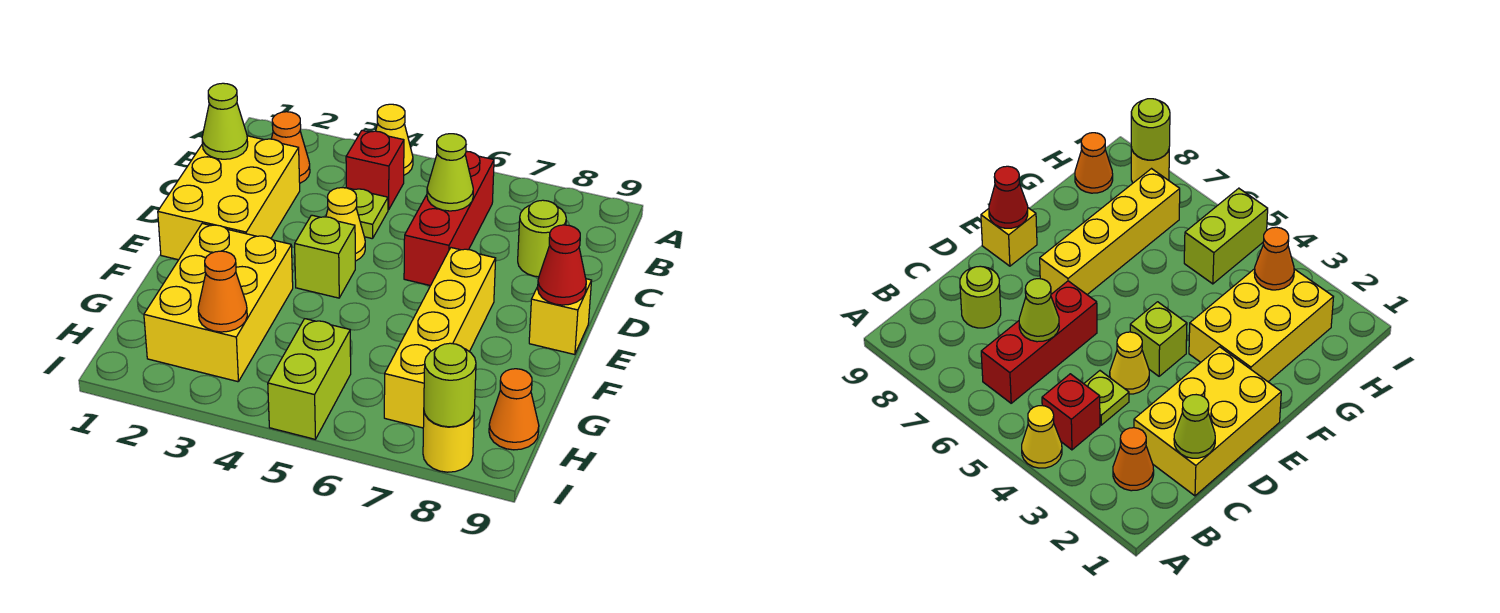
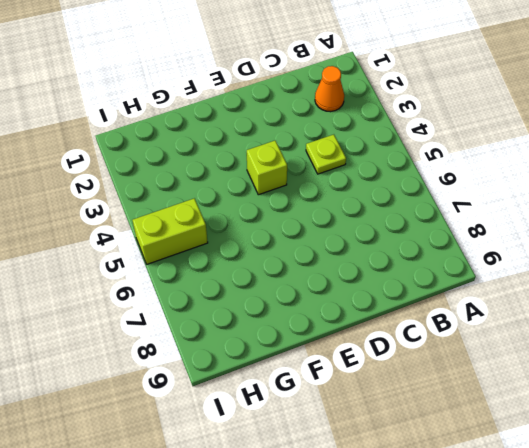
none -> yellow 1x1 cone [376,104,413,175]
none -> red 1x1 brick [346,130,404,210]
none -> red 1x3 brick [404,151,494,286]

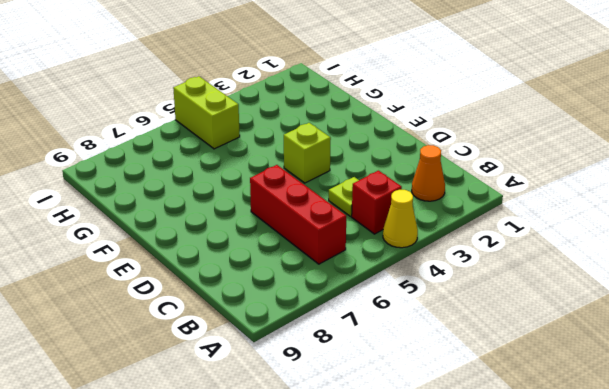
none -> yellow 2x3 brick [158,136,300,260]
none -> lime 1x1 round brick [518,200,566,277]
none -> yellow 1x1 cone [326,188,365,261]

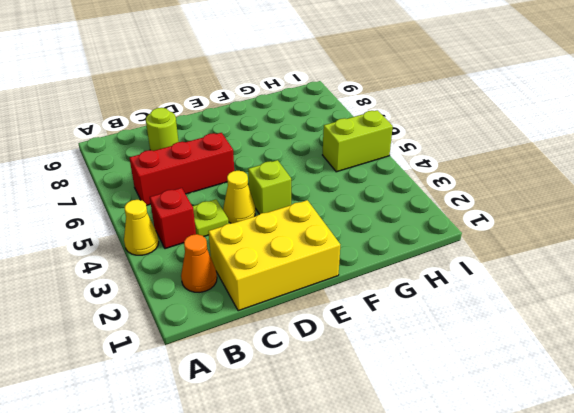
none -> yellow 1x4 brick [384,248,496,428]
none -> yellow 1x1 brick [529,279,592,355]
none -> yellow 2x3 brick [144,224,293,382]

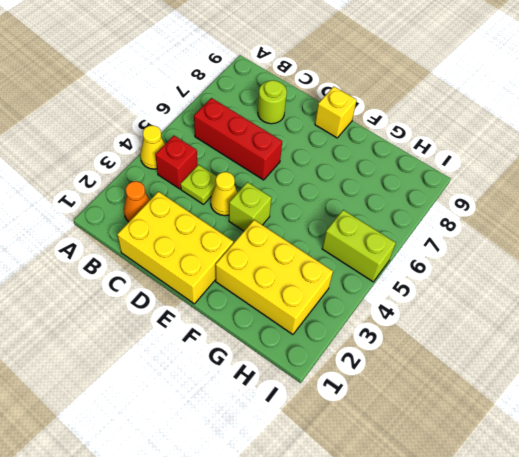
none -> yellow 1x4 brick [384,248,496,428]
none -> orange 1x1 cone [489,369,539,450]
none -> yellow 1x1 round brick [423,412,474,472]

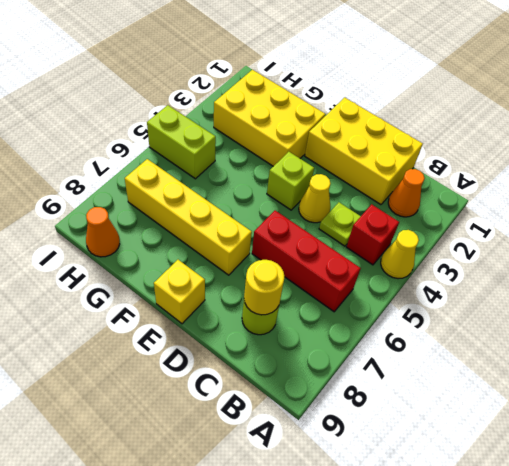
yellow 1x1 round brick [244,260,285,315] -> yellow 1x1 round brick moved to [423,412,474,472]
none -> lime 1x1 cone [202,83,248,159]
none -> lime 1x1 cone [427,134,473,211]
none -> red 1x1 cone [538,225,586,305]

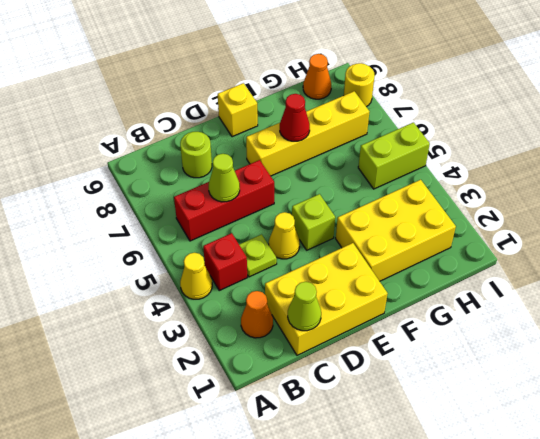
red 1x1 cone [280,94,310,141] -> red 1x1 cone moved to [538,225,586,305]
none -> orange 1x1 cone [198,251,247,332]
none -> lime 1x1 round brick [424,343,476,427]

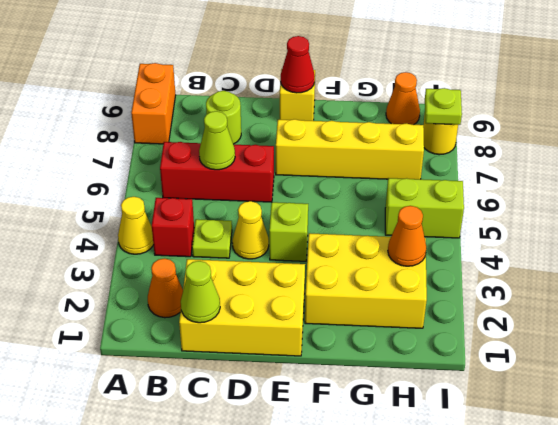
orange 1x2 brick [131,63,176,144] -> none
lime 1x1 plate [425,88,462,125] -> lime 1x1 round brick [424,343,476,427]

